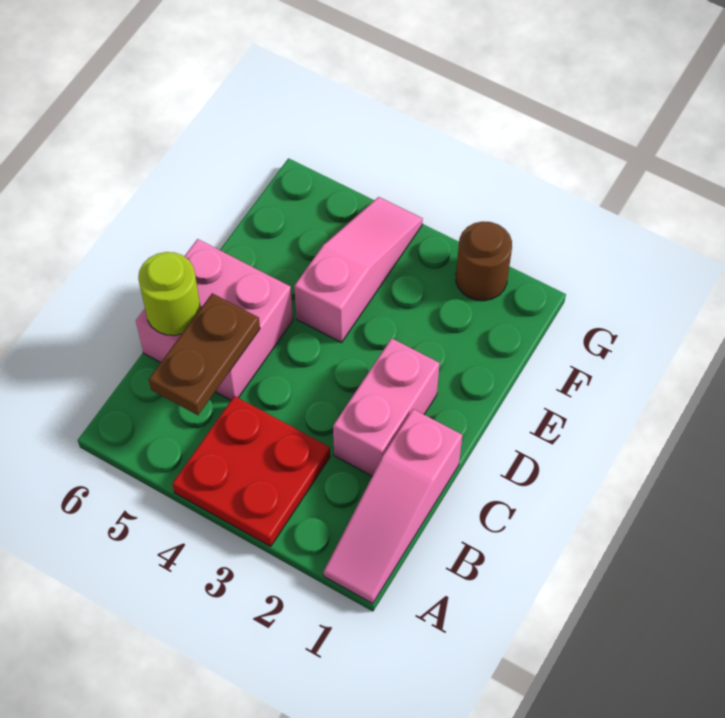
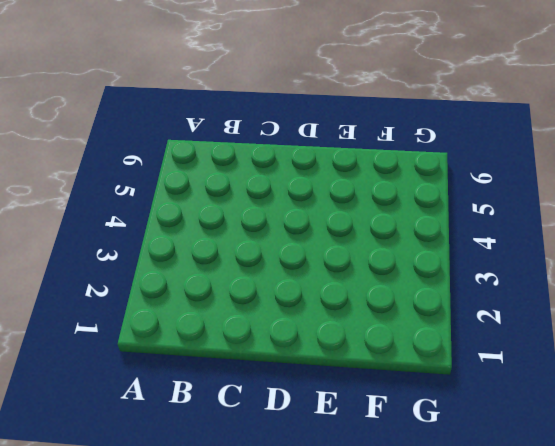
none -> pink 1x3 slope [324,409,462,604]
none -> red 2x2 plate [172,396,330,546]

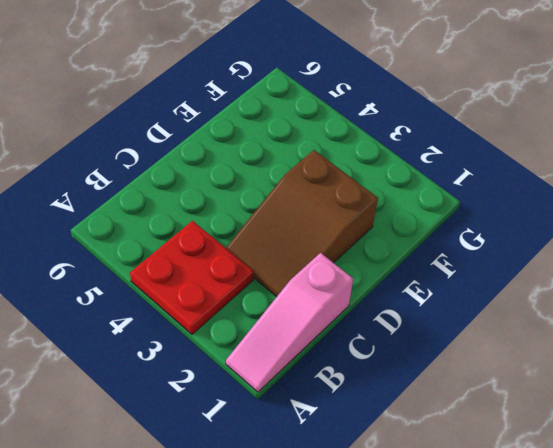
brown 2x3 slope [226,150,378,297] -> pink 1x2 brick [333,338,440,476]
none -> pink 2x2 brick [136,239,293,400]
none -> pink 1x3 slope [294,197,423,343]

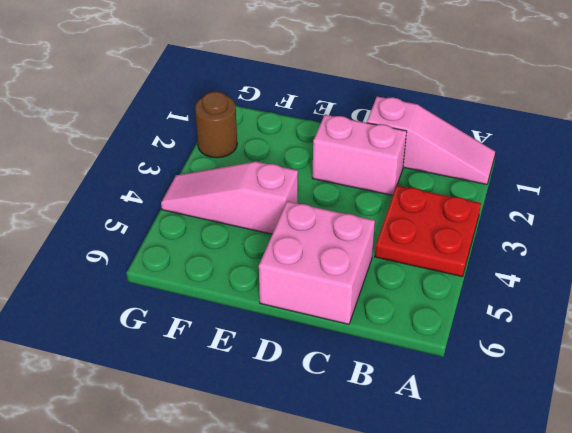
none -> brown 1x2 plate [149,293,260,415]
none -> lime 1x1 round brick [138,252,201,335]

